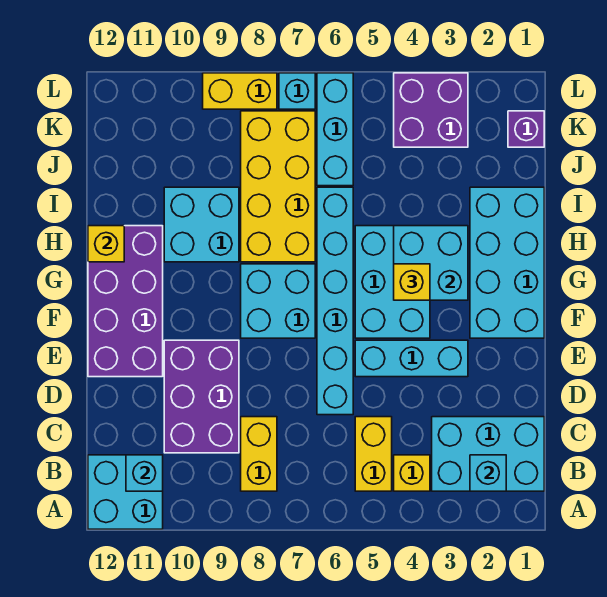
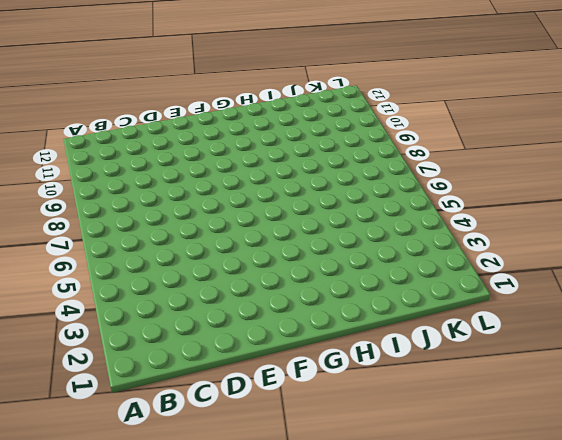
none -> cyan 2x2 brick [88,455,163,529]
none -> cyan 2x3 brick [432,417,544,491]
none -> yellow 1x1 brick [394,455,430,491]

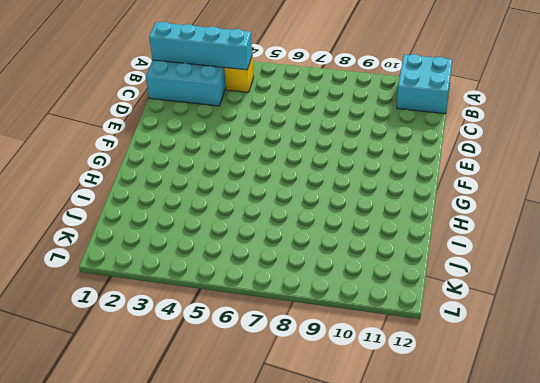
cyan 1x4 brick [149,22,252,70] -> cyan 1x1 brick [470,455,506,491]
none -> yellow 1x2 brick [355,417,392,491]
none -> yellow 1x2 brick [241,417,277,491]
none -> purple 2x3 brick [164,340,239,453]

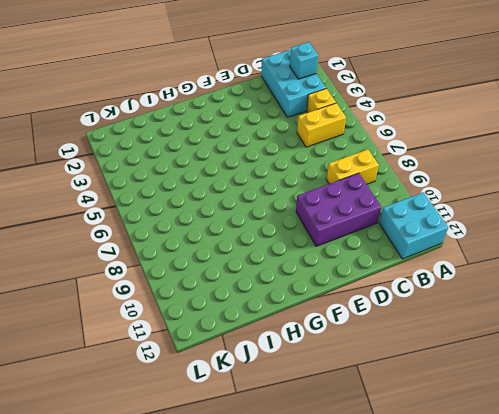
none -> cyan 1x6 brick [317,187,353,415]
none -> cyan 1x3 brick [355,340,468,377]
none -> purple 2x4 brick [88,226,163,377]

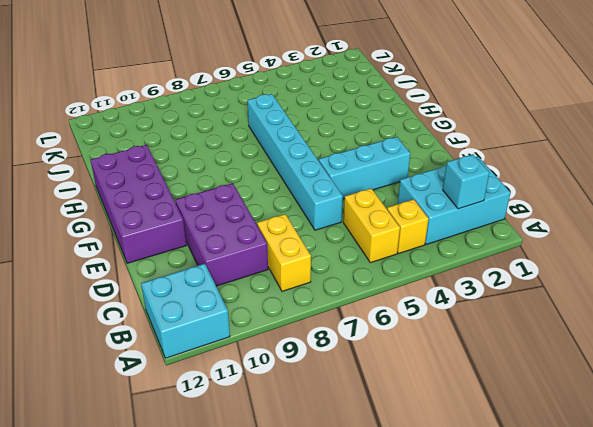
none -> cyan 2x4 brick [470,187,544,338]
none -> cyan 2x3 brick [355,226,430,338]
none -> cyan 2x2 brick [241,264,315,338]

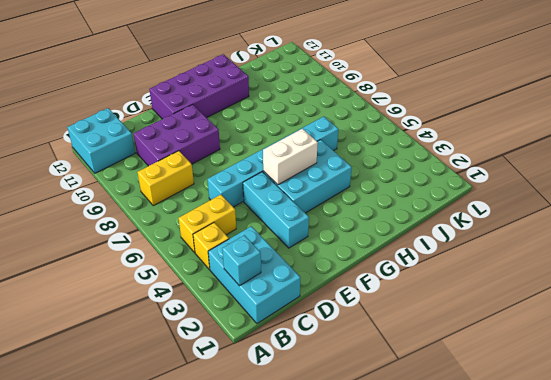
white 1x2 brick [263,129,318,185] -> none
none -> cyan 2x4 brick [470,187,544,338]
none -> cyan 2x2 brick [241,264,315,338]
none -> yellow 2x4 brick [241,111,315,262]

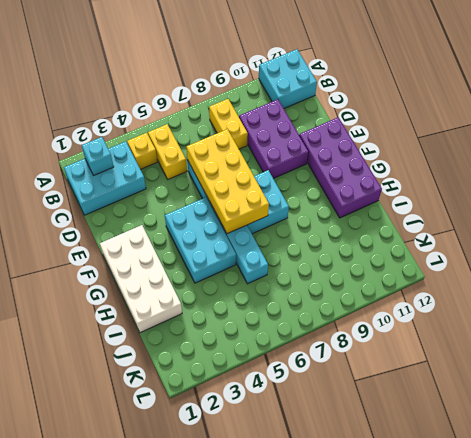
yellow 2x4 brick [186,129,269,234] -> yellow 2x4 brick moved to [241,111,315,262]
white 2x4 brick [100,225,182,333] -> cyan 2x4 brick [470,187,544,338]
none -> cyan 1x3 brick [355,340,468,377]
none -> cyan 2x2 brick [164,187,239,262]
none -> cyan 1x3 brick [317,73,353,186]

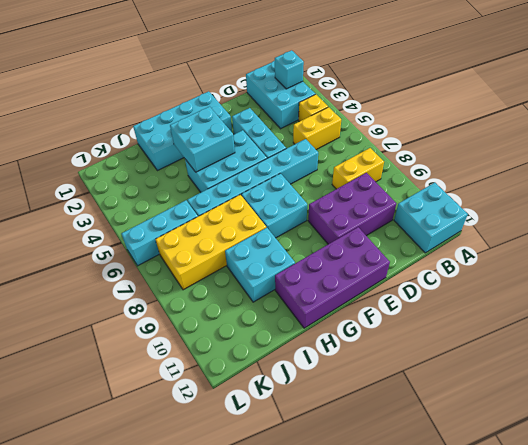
none -> purple 1x1 brick [508,111,544,147]
none -> purple 2x2 brick [394,73,468,147]
none -> cyan 1x1 brick [279,73,315,109]

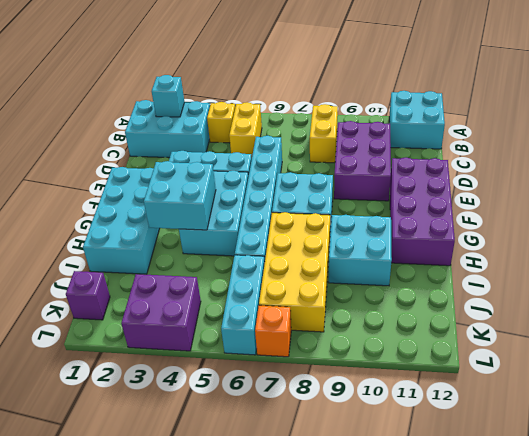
orange 1x1 brick [255,305,291,357] -> cyan 1x1 brick [279,73,315,109]
none -> yellow 1x2 brick [203,73,277,109]
none -> cyan 1x1 brick [126,455,163,491]
none -> yellow 1x1 brick [88,226,124,262]

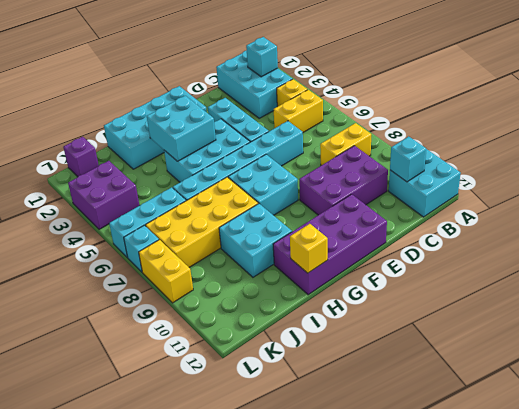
none -> yellow 1x1 brick [394,264,430,300]

